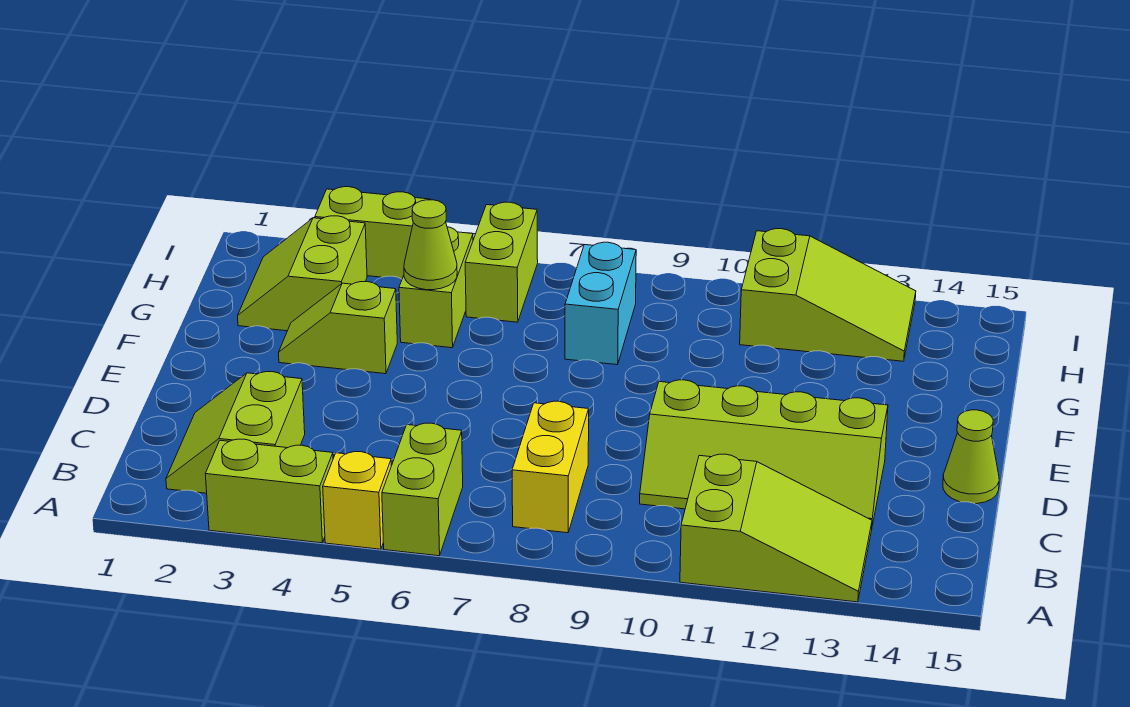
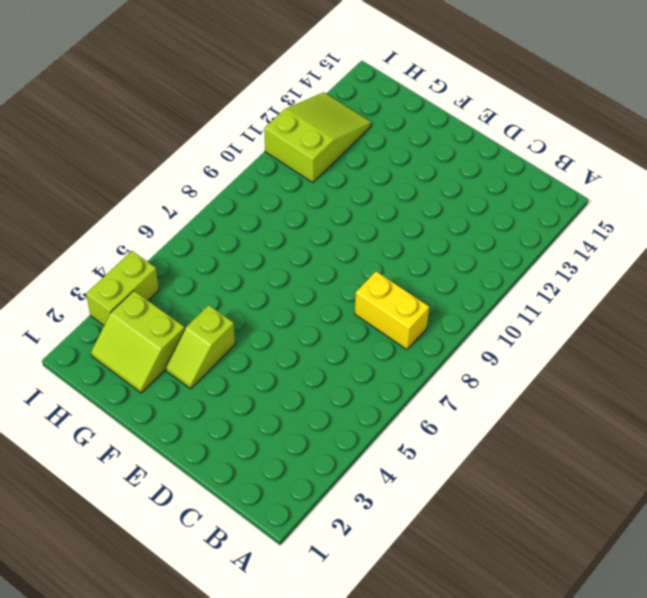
none -> lime 1x2 brick [205,439,333,543]
none -> yellow 1x1 brick [323,452,391,549]
none -> lime 1x2 brick [382,423,463,556]

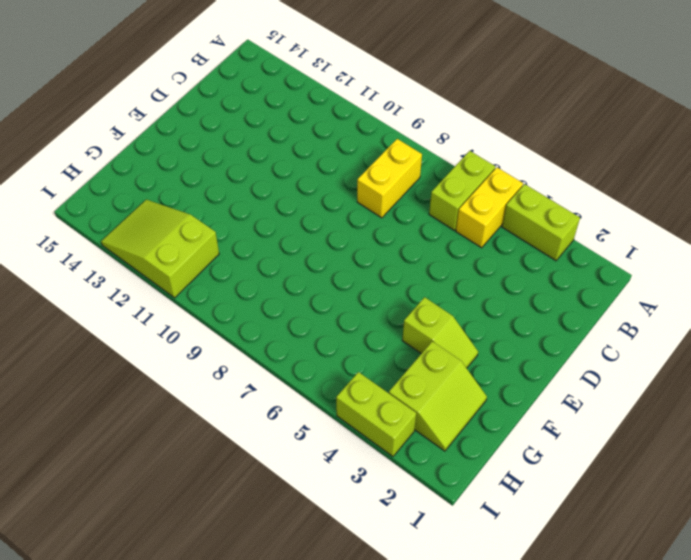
yellow 1x2 brick [456,167,523,248] -> yellow 1x1 brick [323,452,391,549]
none -> lime 2x3 slope [680,454,872,602]
none -> lime 2x2 slope [166,372,305,493]
none -> lime 2x4 slope [640,380,888,526]

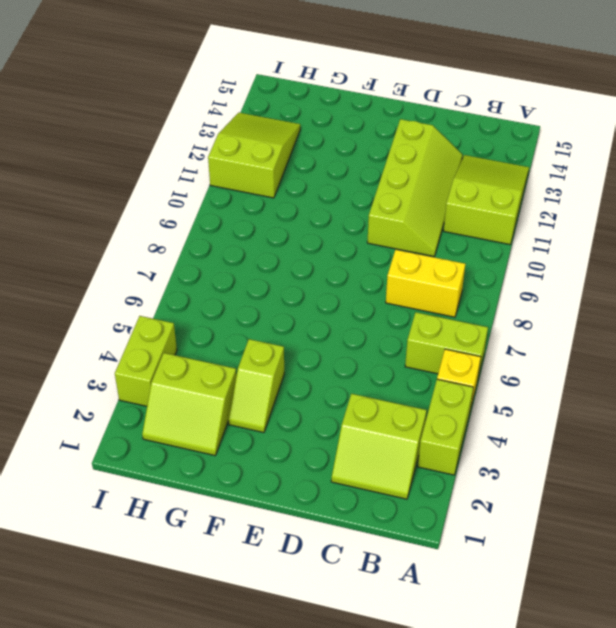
none -> lime 1x1 cone [943,410,999,504]
none -> lime 1x2 brick [399,227,473,348]
none -> cyan 1x2 brick [565,242,636,365]

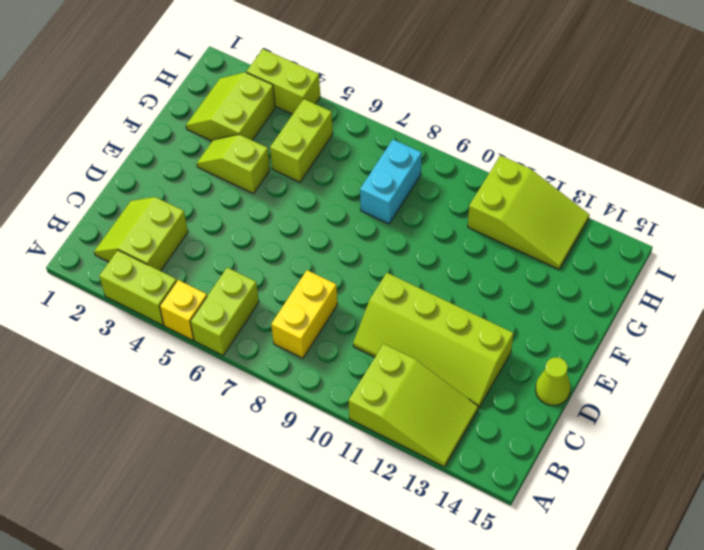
none -> lime 1x2 brick [465,202,538,322]
none -> lime 1x1 cone [404,200,457,290]

